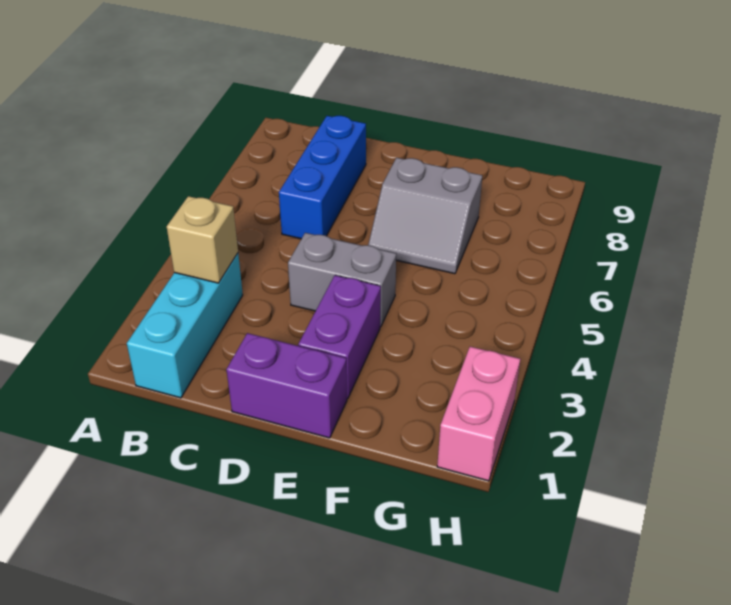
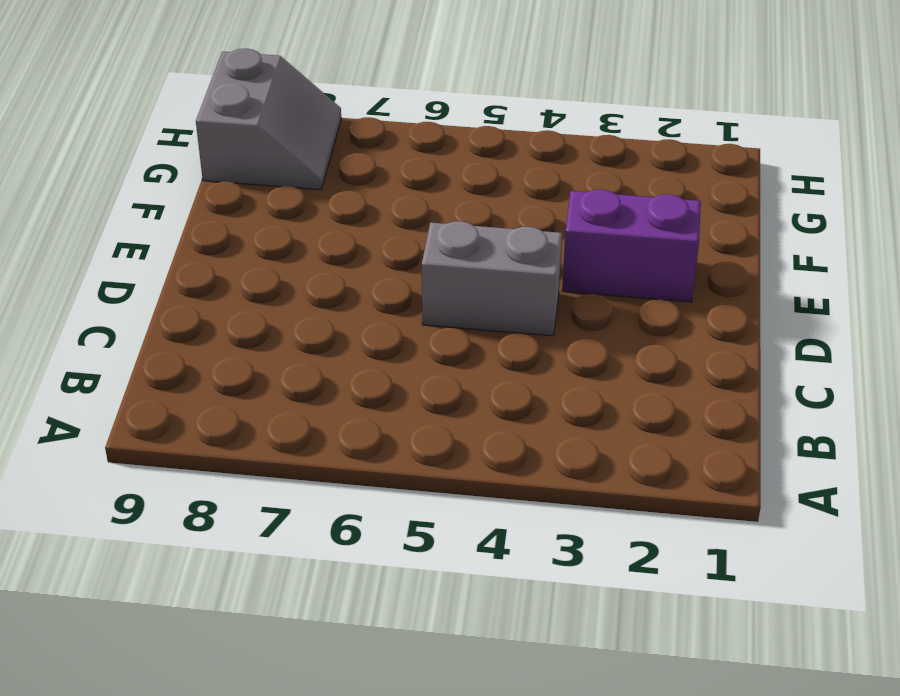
grey 1x2 brick [422,221,562,336] -> grey 1x2 brick turned to [288,233,396,327]
grey 2x2 slope [196,49,341,190] -> grey 2x2 slope moved to [368,158,482,274]
none -> cyan 1x3 brick [127,253,243,398]
none -> blue 1x3 brick [279,116,366,239]

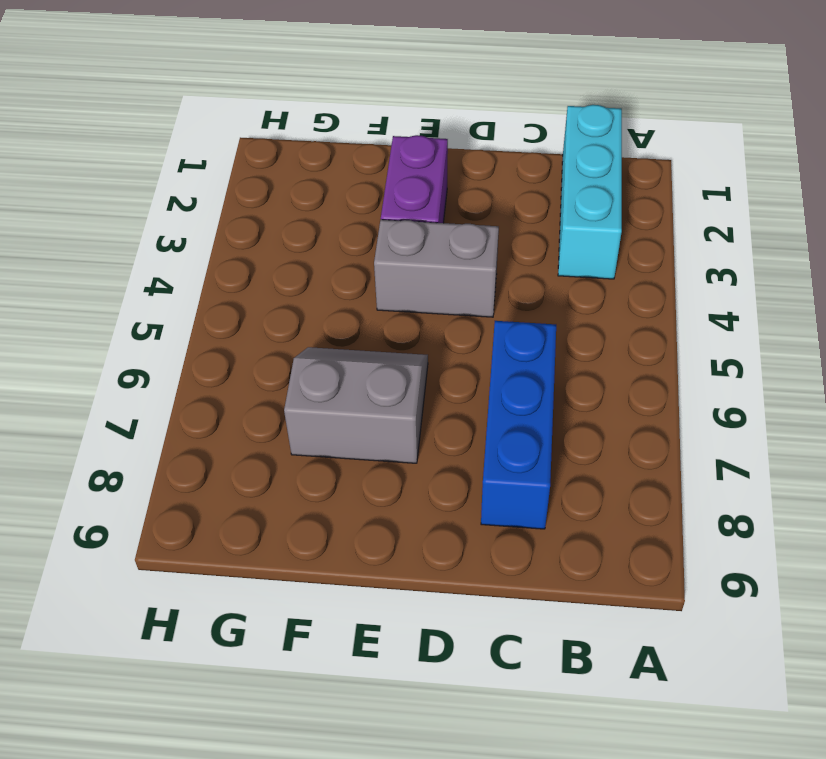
none -> purple 1x2 brick [226,333,347,438]
none -> pink 1x2 brick [437,347,520,481]

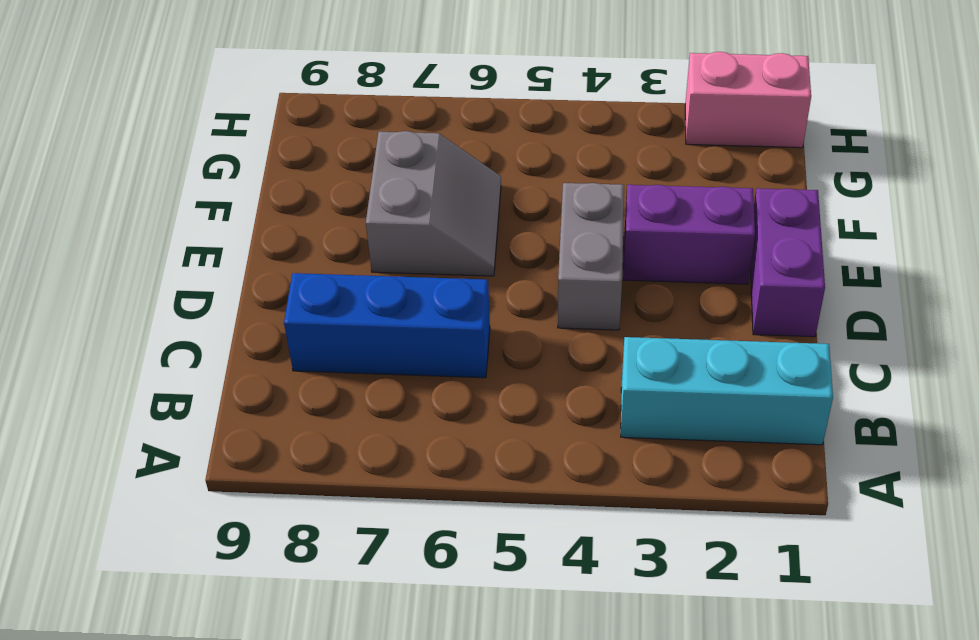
none -> tan 1x1 brick [167,196,238,283]

